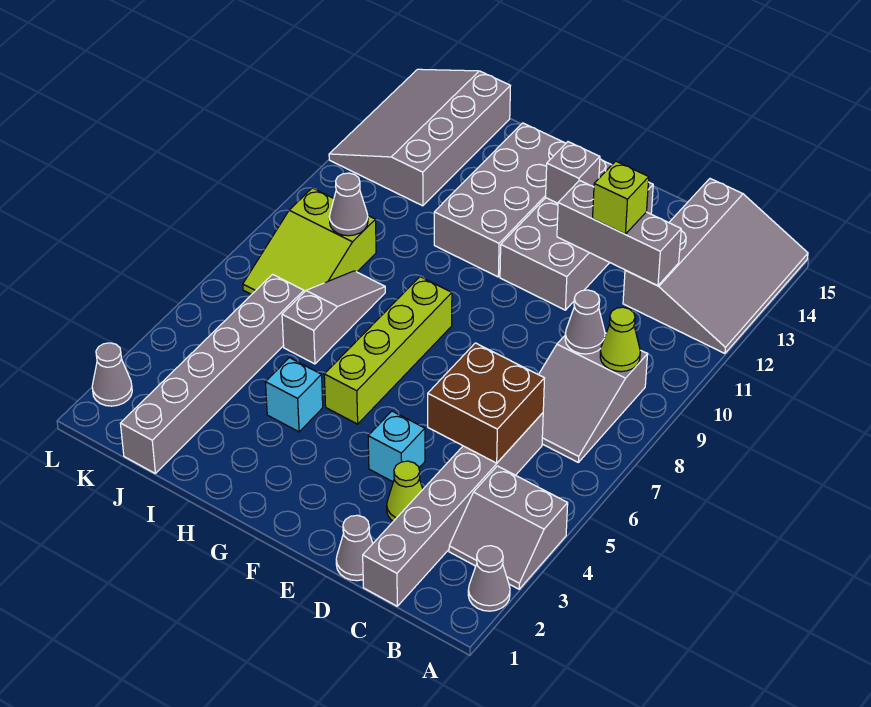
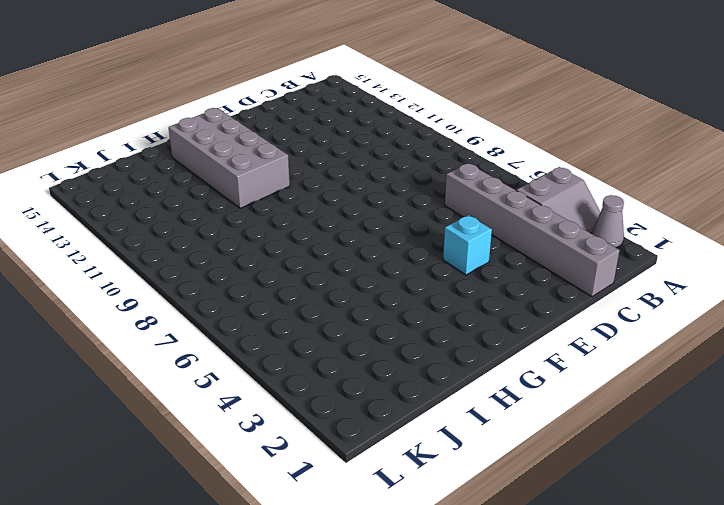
none -> grey 3x4 slope [623,179,808,354]
none -> grey 2x3 slope [538,333,648,462]
none -> grey 1x1 cone [336,515,373,581]

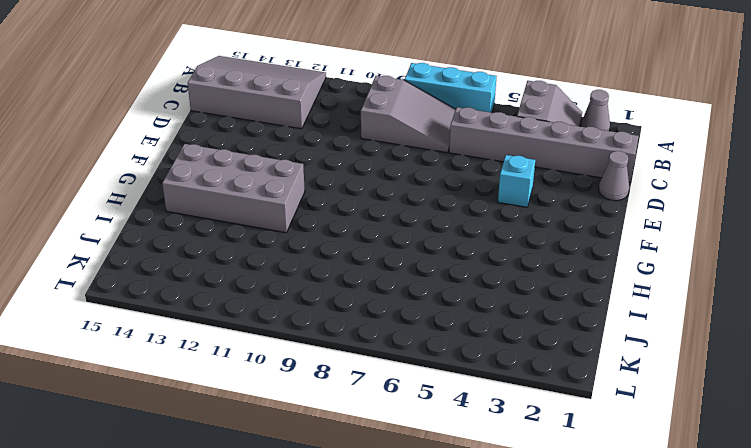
cyan 1x3 brick [405,63,497,113] -> none
none -> lime 1x1 cone [387,461,423,521]
none -> grey 2x4 brick [500,159,653,310]
none -> lime 1x4 brick [324,277,452,424]

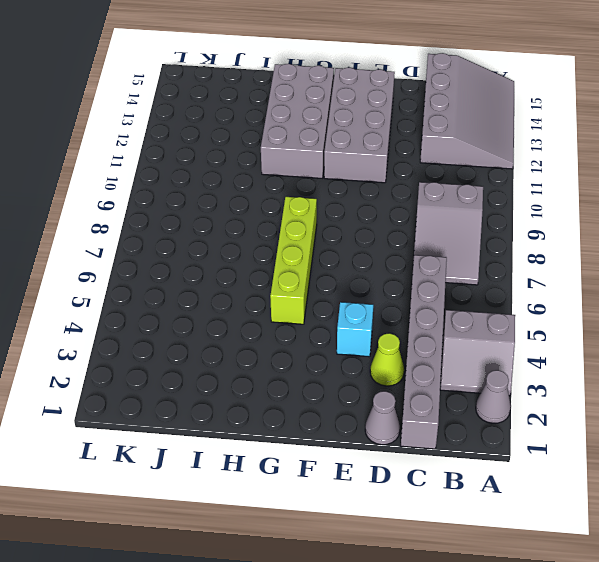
none -> cyan 1x1 brick [266,358,323,432]
none -> grey 1x3 slope [282,271,385,364]
none -> grey 1x6 brick [120,274,304,473]

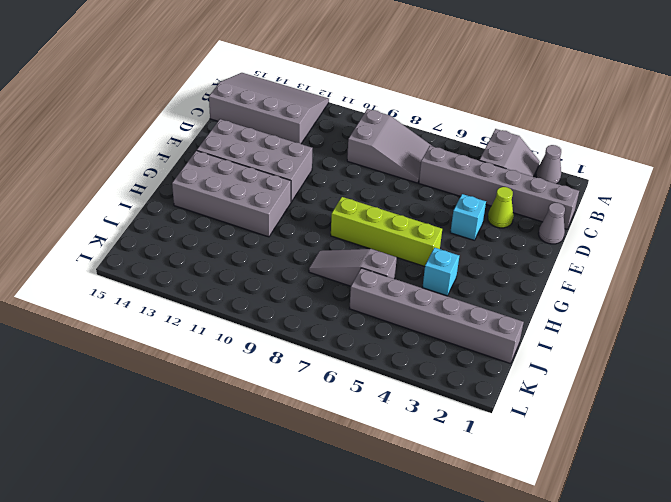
none -> lime 2x3 slope [243,188,376,294]
none -> grey 3x4 slope [329,69,510,206]
none -> grey 1x1 cone [92,343,132,406]

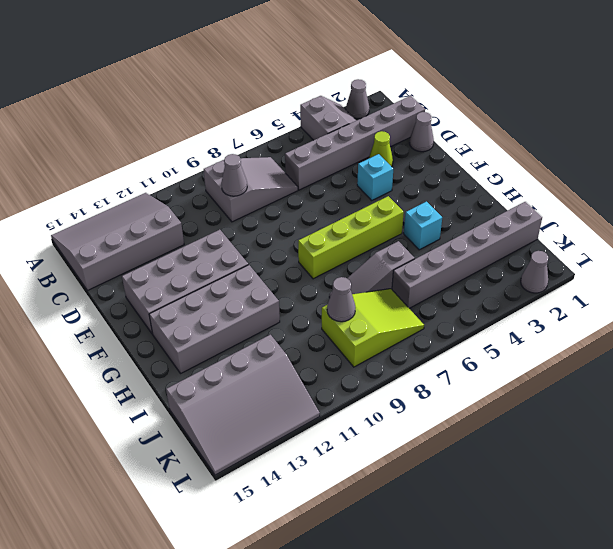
none -> lime 1x1 cone [600,307,640,372]
none -> brown 2x2 brick [428,343,545,463]
none -> grey 1x3 brick [557,180,681,286]

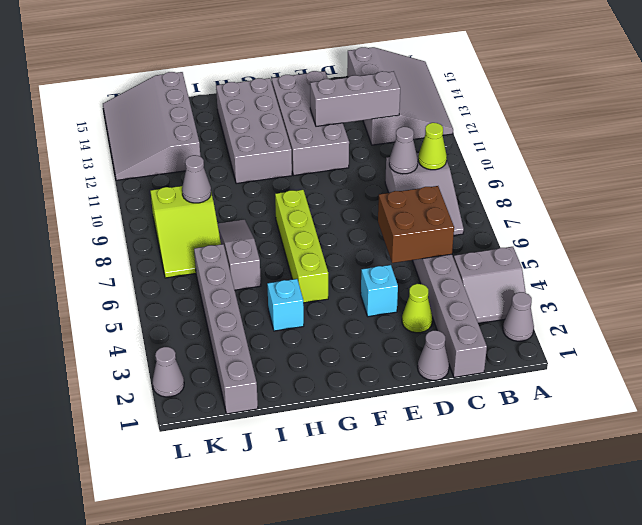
none -> grey 1x1 brick [546,142,600,203]
none -> lime 1x1 brick [593,161,649,234]

